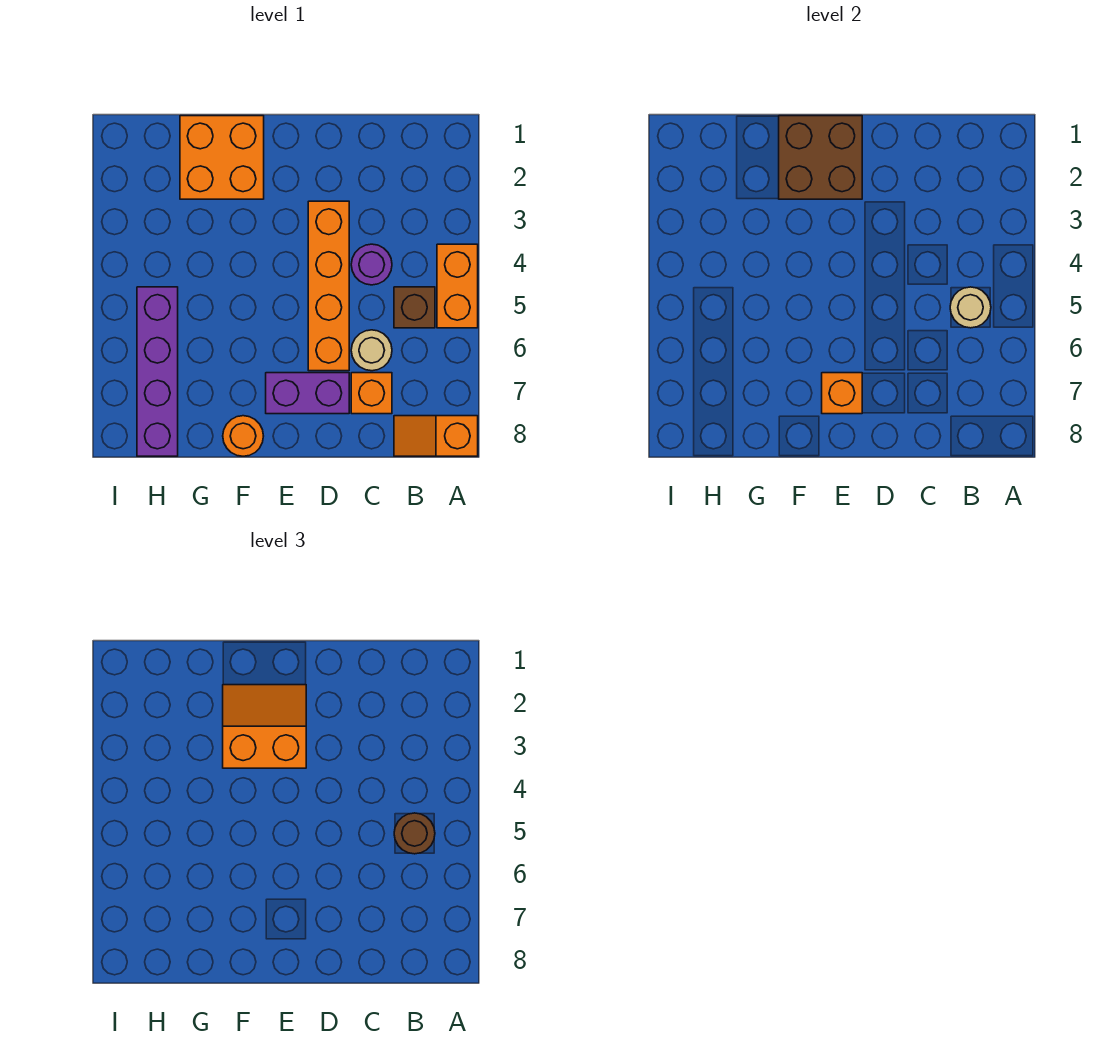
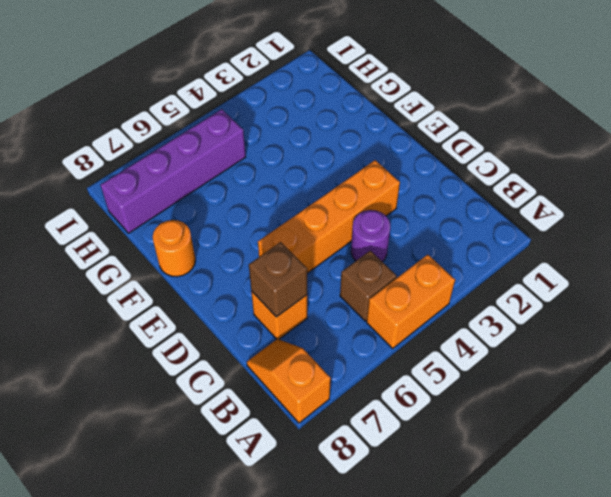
brown 1x1 brick [249,242,307,317] -> none
none -> tan 1x1 round brick [351,330,392,371]
none -> purple 1x2 brick [266,373,349,414]
none -> orange 2x2 brick [180,116,264,199]

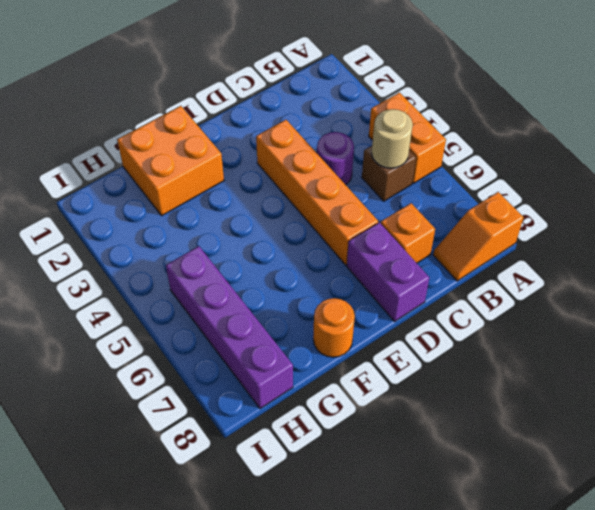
purple 1x2 brick [347,222,429,321] -> purple 1x2 brick turned to [266,373,349,414]
none -> tan 1x1 round brick [351,330,392,371]
none -> brown 2x2 brick [779,116,862,199]
none -> orange 1x1 brick [822,373,862,414]

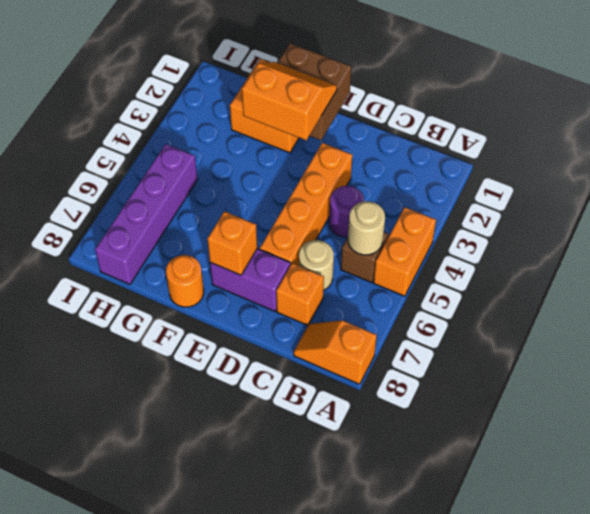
none -> brown 1x1 round brick [394,813,435,854]

